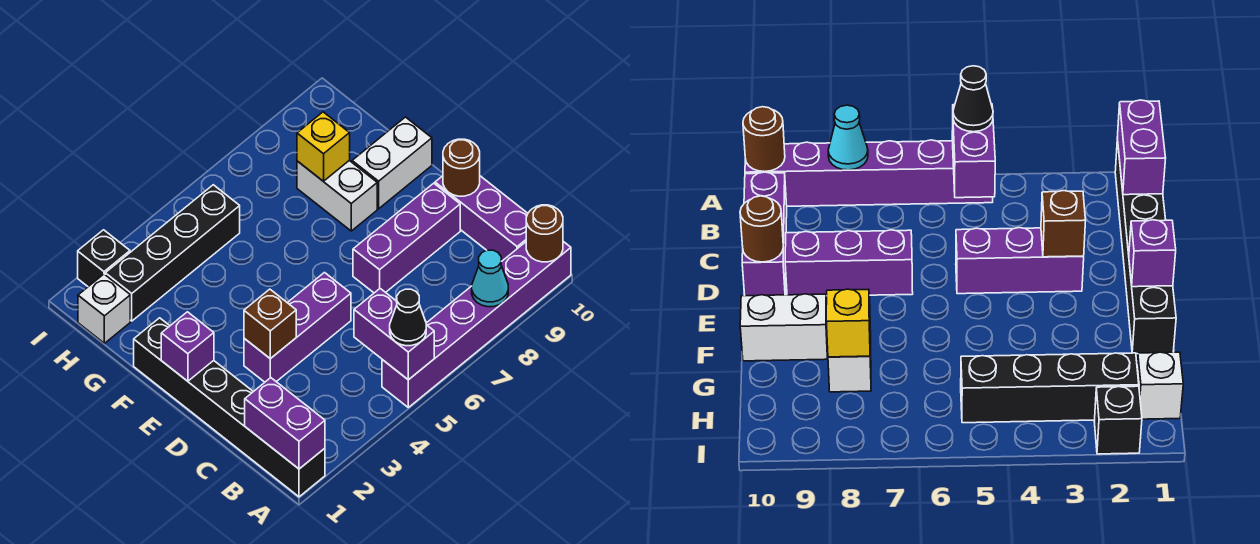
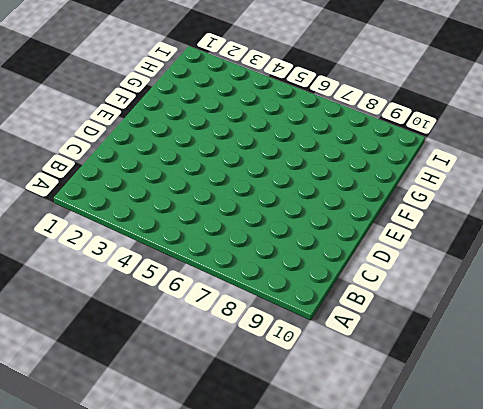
none -> black 1x6 brick [134,318,325,497]
none -> purple 1x6 brick [382,242,571,407]
none -> purple 1x3 brick [435,176,528,262]

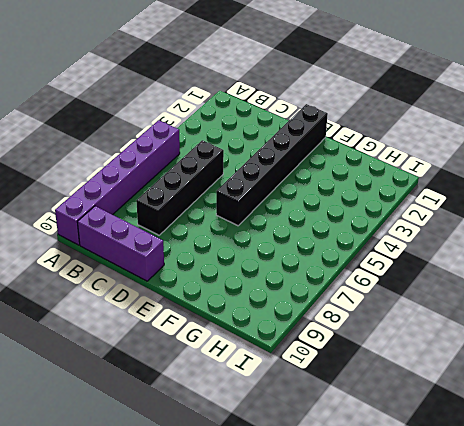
black 1x4 brick [136,140,224,235] -> black 1x4 brick moved to [105,185,240,321]
black 1x6 brick [216,104,328,226] -> black 1x6 brick turned to [134,318,325,497]
none -> purple 1x3 brick [244,273,351,382]
none -> purple 1x3 brick [353,183,460,293]
none -> white 1x2 brick [297,161,377,231]

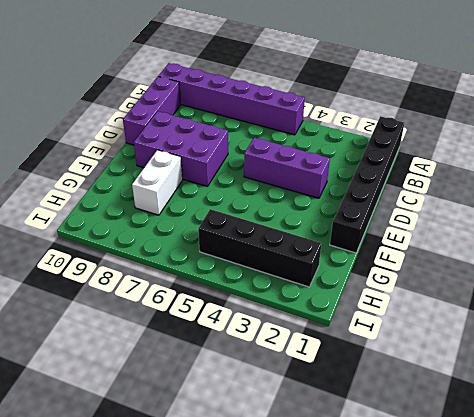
purple 2x3 brick [134,111,228,187] -> purple 1x3 brick [353,183,460,293]
none -> white 1x2 brick [352,117,432,209]
none -> white 1x1 brick [78,274,130,343]
none -> black 1x1 brick [78,230,130,287]

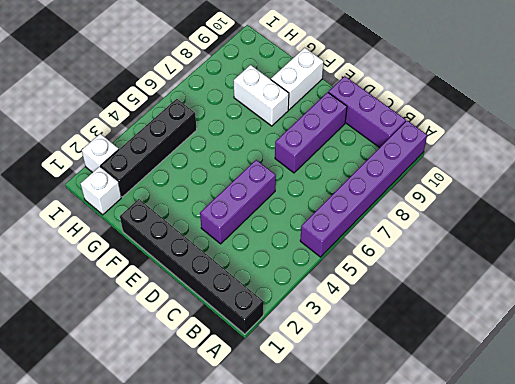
white 1x1 brick [82,134,119,173] -> black 1x1 brick [78,230,130,287]
none -> purple 1x2 brick [245,378,325,469]
none -> purple 1x2 brick [354,289,434,380]
none -> cyan 1x1 cone [472,250,508,307]

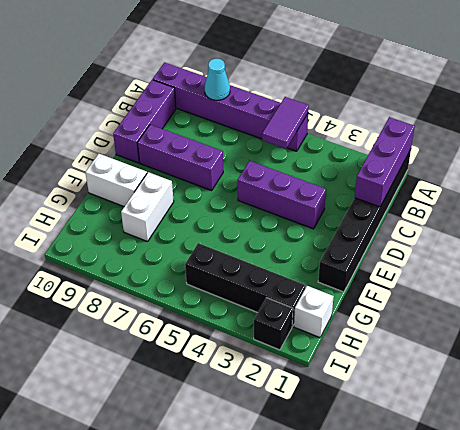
purple 1x3 brick [355,117,415,207] -> purple 1x2 brick [245,378,325,469]
purple 1x2 tile [262,97,309,149] -> purple 1x2 brick [354,289,434,380]
none -> brown 1x1 round brick [526,205,563,262]
none -> brown 1x1 brick [244,289,296,359]
none -> brown 1x1 round brick [443,139,480,196]

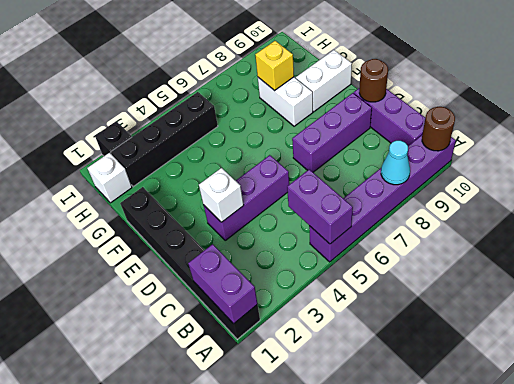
white 1x1 brick [199,168,244,222] -> brown 1x1 brick [244,289,296,359]
none -> purple 1x1 brick [161,312,214,381]
none -> black 1x1 cone [390,289,426,346]

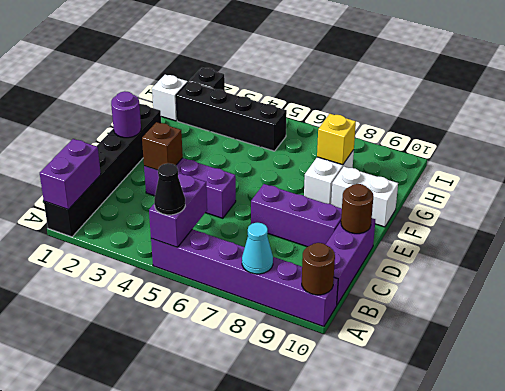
purple 1x1 round brick [111,91,141,138] -> purple 1x1 brick [161,312,214,381]

